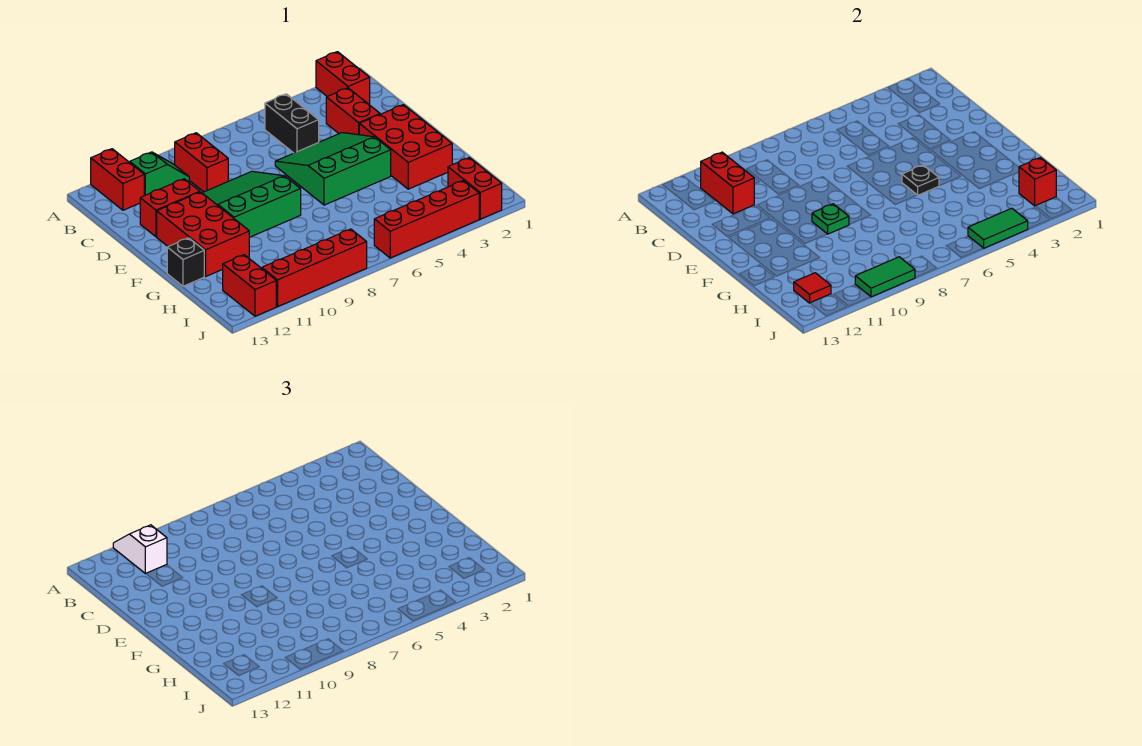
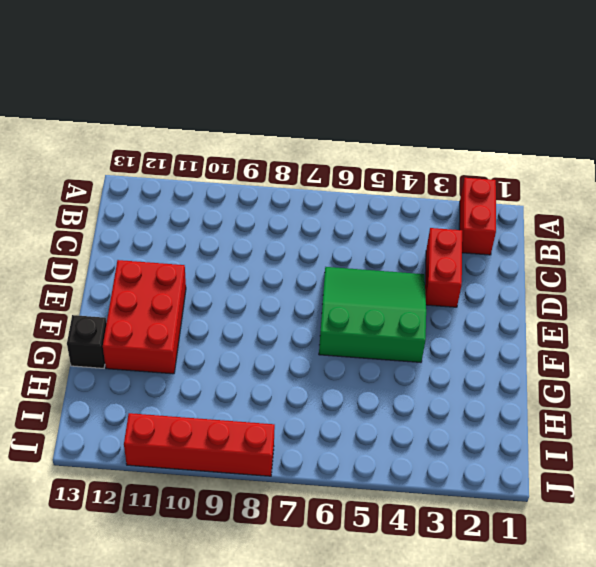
none -> red 1x2 brick [91,149,144,210]
none -> black 1x2 brick [265,94,319,153]
none -> red 1x2 brick [175,133,228,192]

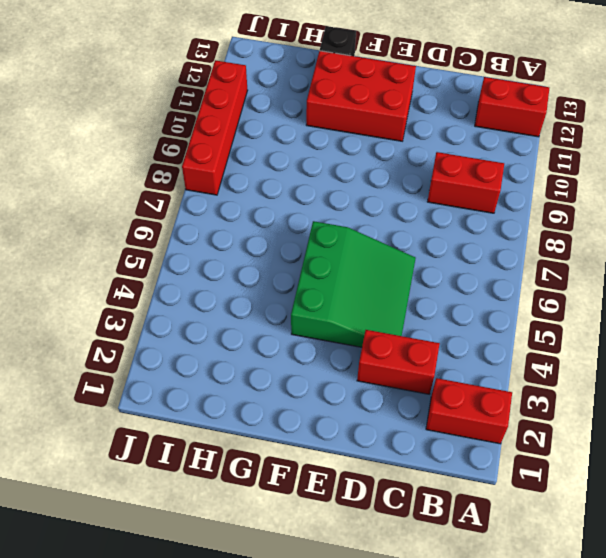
none -> black 1x2 brick [265,94,319,153]
none -> green 1x2 slope [130,152,189,196]
none -> green 3x3 slope [203,171,301,237]

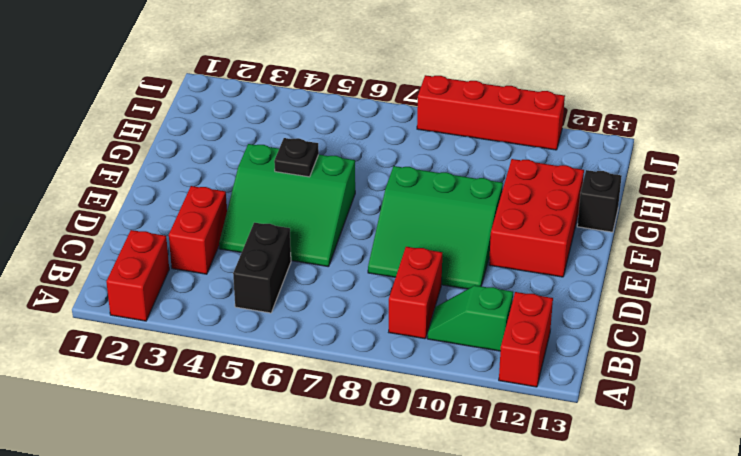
none -> red 1x2 brick [140,179,200,237]
none -> red 2x3 brick [359,105,452,189]
none -> red 1x2 brick [448,158,502,219]

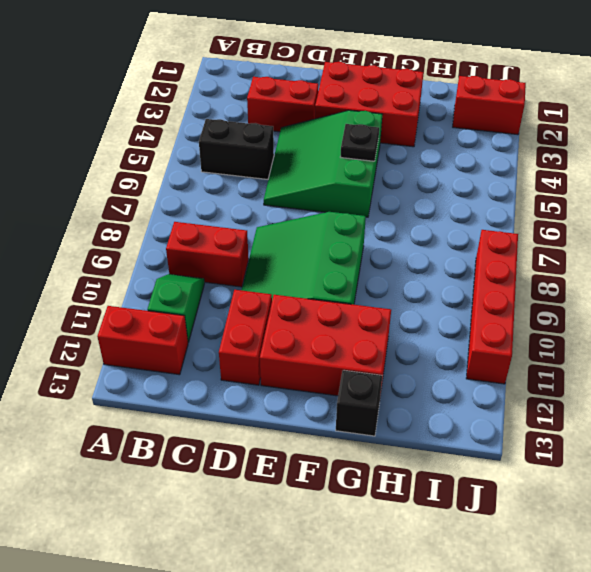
none -> red 1x2 brick [316,52,370,104]
none -> red 1x2 brick [223,255,276,316]
none -> red 1x4 brick [374,181,479,258]

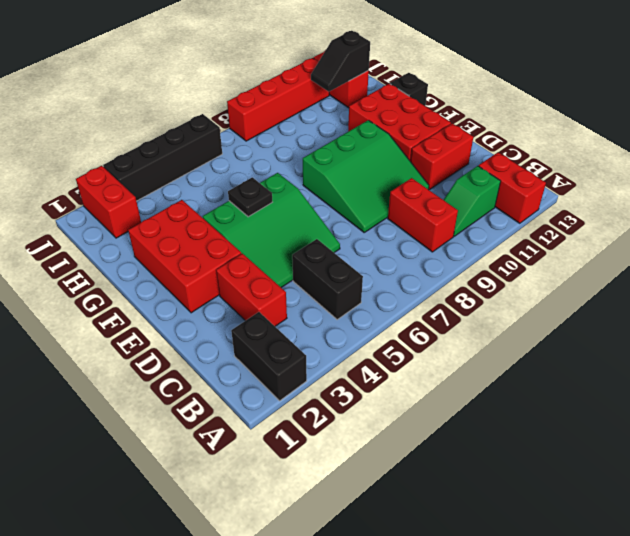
black 1x2 brick [231,312,307,401] -> red 1x2 brick [316,52,370,104]
black 1x2 slope [311,31,370,92] -> red 1x1 tile [794,273,831,303]
black 1x4 brick [103,114,222,201] -> red 1x4 brick [374,181,479,258]
none -> red 1x2 brick [700,152,754,214]
none -> green 1x1 plate [812,204,849,234]
none -> red 1x1 brick [1019,158,1056,206]

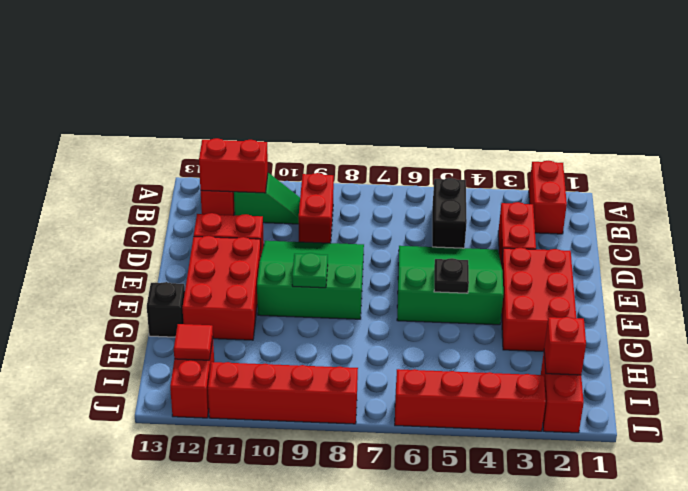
red 1x2 brick [199,138,268,193] -> red 1x2 brick turned to [700,152,754,214]
none -> green 1x2 tile [968,208,1028,248]
none -> green 1x2 tile [855,257,915,297]
none -> white 1x2 slope [113,525,167,574]

